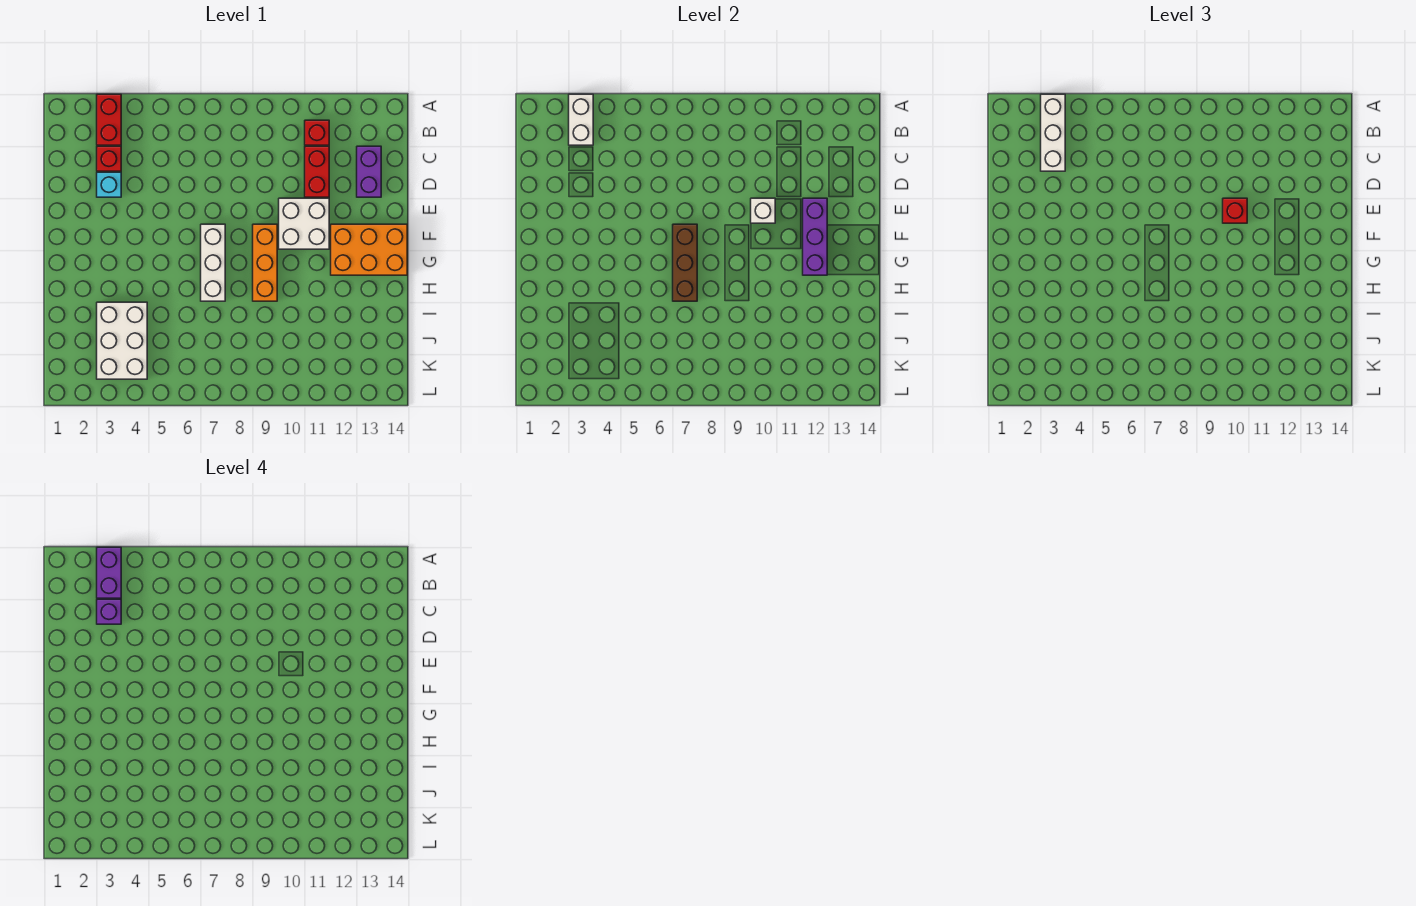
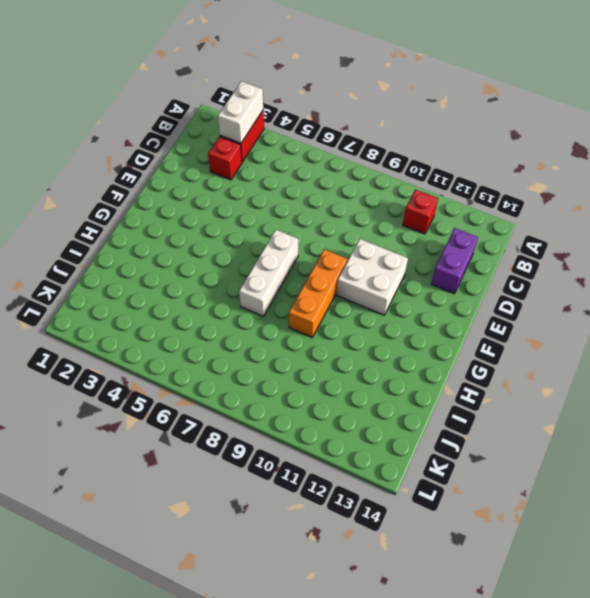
none -> red 1x2 brick [305,146,329,197]
none -> cyan 1x1 brick [97,172,121,197]
none -> orange 2x3 brick [331,224,407,275]

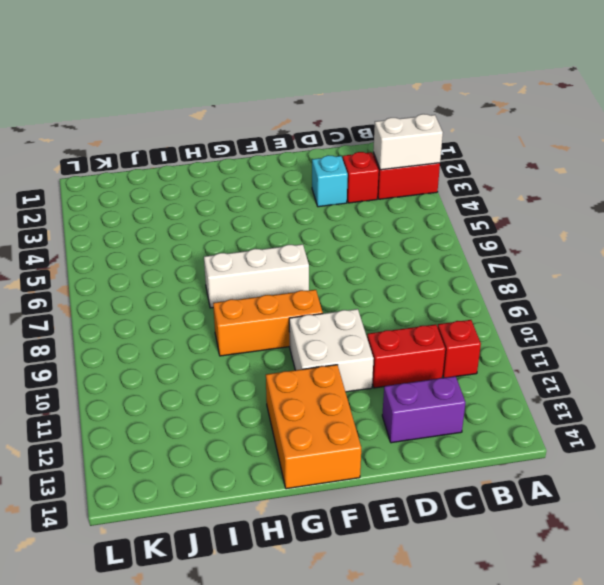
none -> white 2x3 brick [97,302,147,379]
none -> white 1x1 brick [751,198,775,223]
none -> purple 1x3 brick [803,198,827,275]

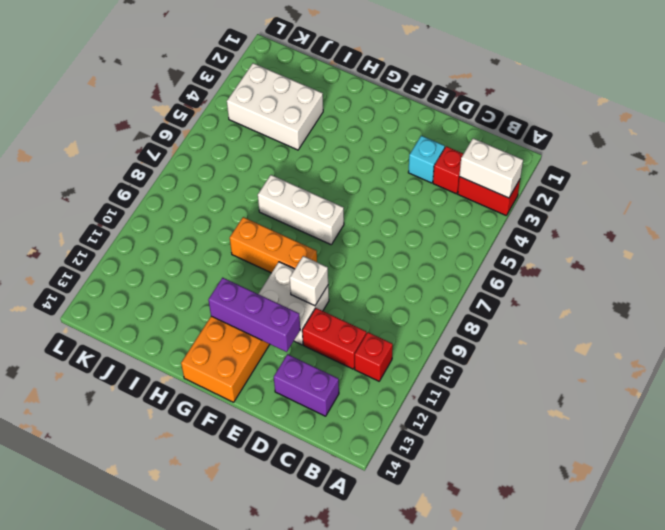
none -> brown 1x3 brick [673,224,697,301]
none -> white 1x3 brick [1041,94,1065,171]
none -> red 1x1 brick [1223,198,1247,223]

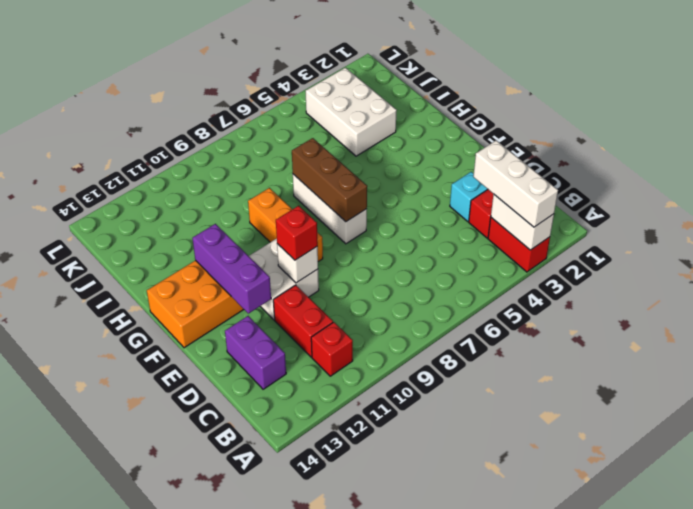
none -> purple 1x2 brick [97,547,121,598]
none -> purple 1x1 brick [97,599,121,624]

